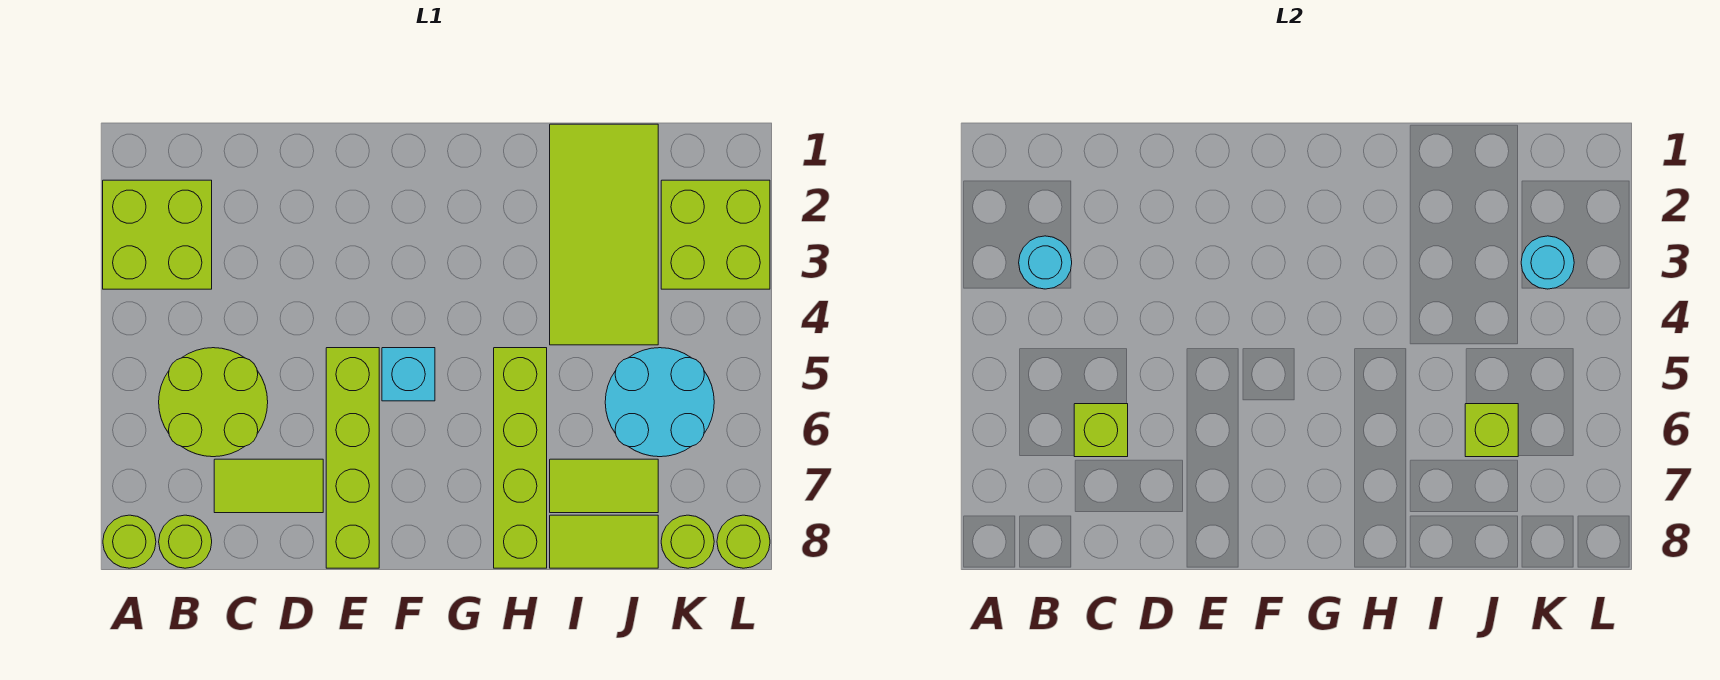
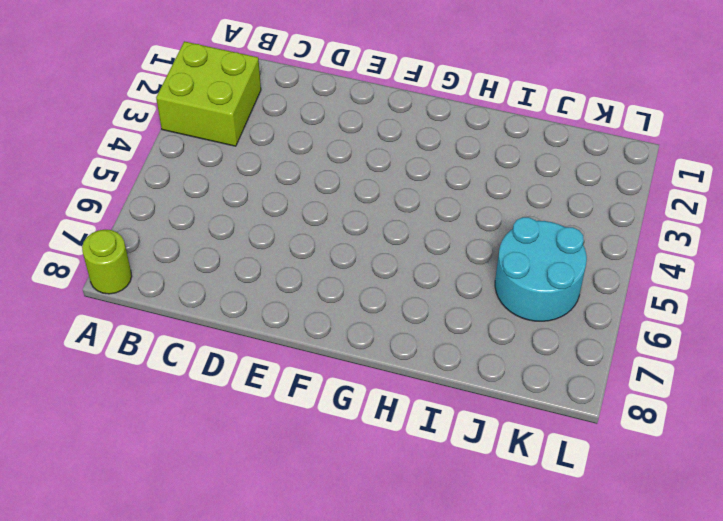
none -> lime 2x2 round brick [159,348,268,457]
none -> lime 1x1 round brick [159,515,212,568]
none -> lime 1x2 tile [214,459,323,513]

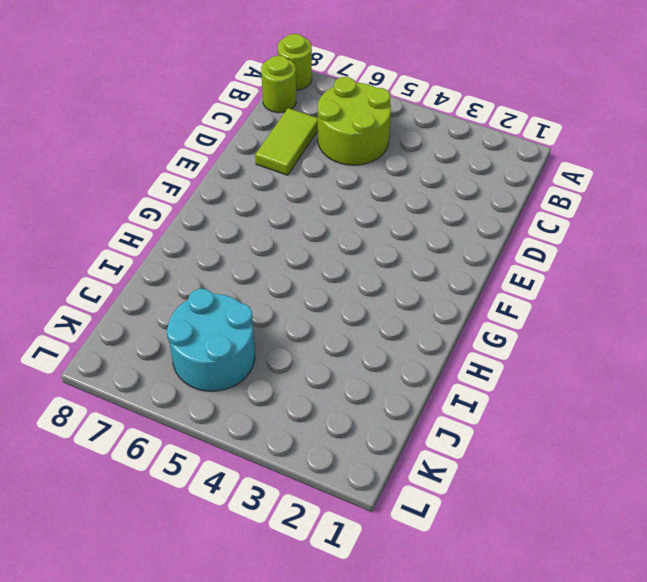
none -> lime 2x2 brick [103,180,212,289]
none -> lime 1x4 brick [326,348,379,568]
none -> cyan 1x1 brick [382,348,435,401]

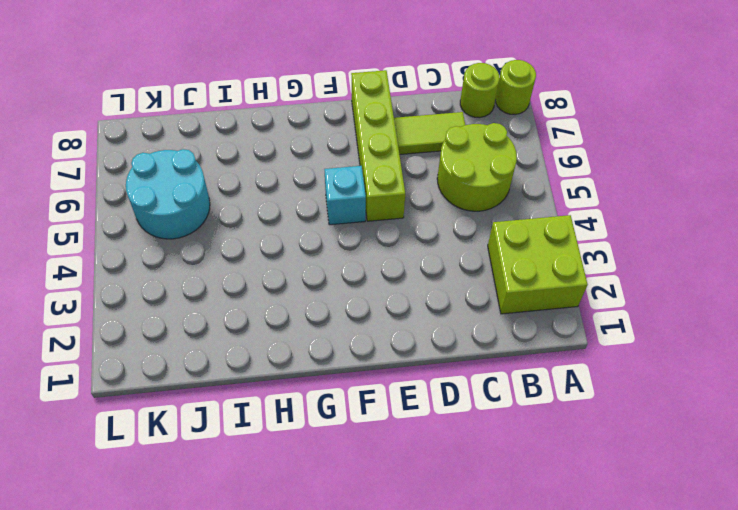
none -> lime 1x4 brick [494,348,547,568]
none -> lime 2x4 tile [550,124,658,345]
none -> lime 1x2 tile [550,459,658,513]

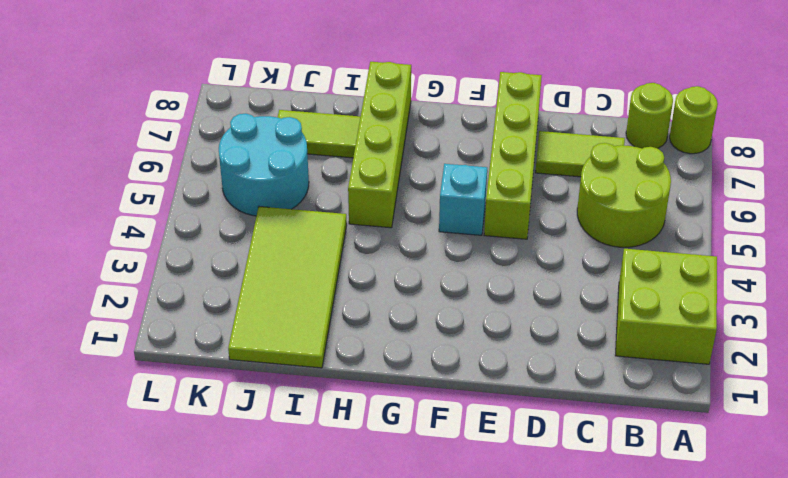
none -> lime 1x2 tile [550,515,658,568]
none -> lime 2x2 brick [661,180,770,289]
none -> lime 1x1 round brick [661,515,714,568]

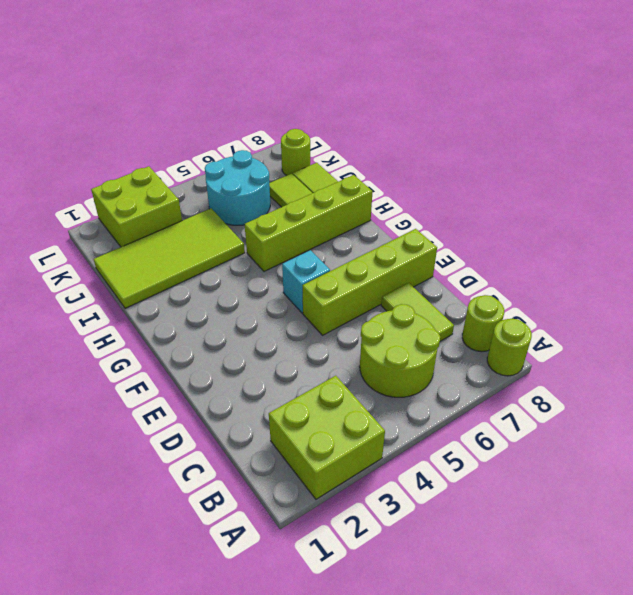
none -> lime 1x1 round brick [717,515,770,568]
none -> cyan 1x1 round brick [1019,236,1072,289]
none -> lime 1x1 brick [1074,404,1128,457]

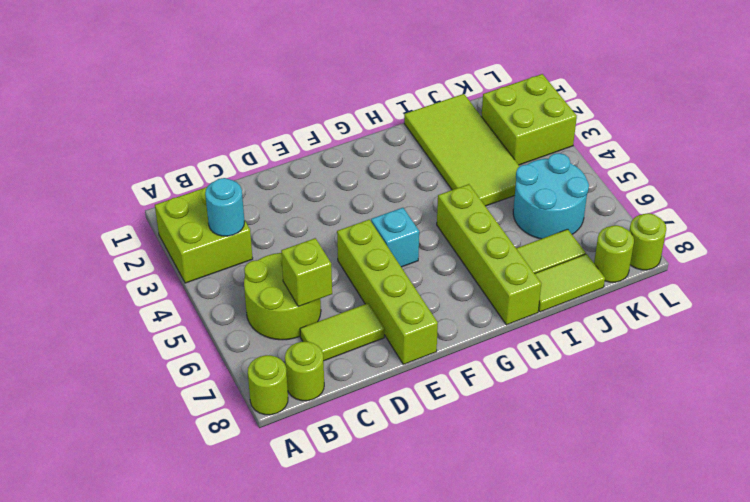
none -> lime 1x1 brick [1465,404,1518,457]
none -> cyan 1x1 round brick [1521,236,1574,289]

